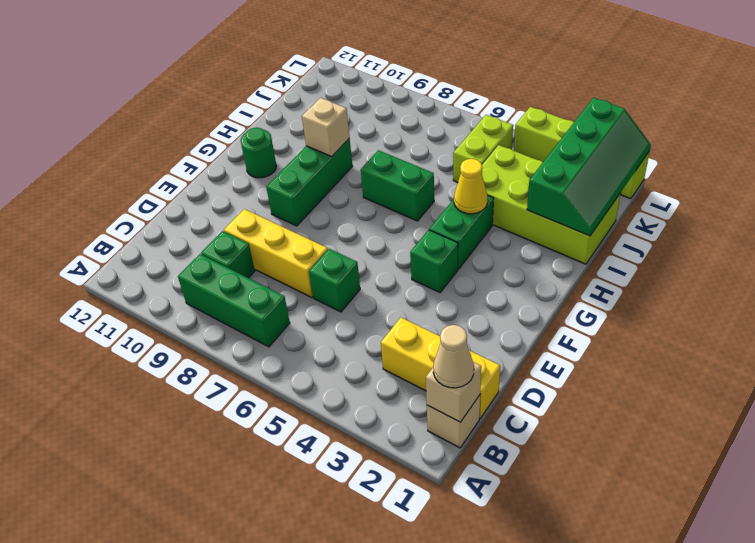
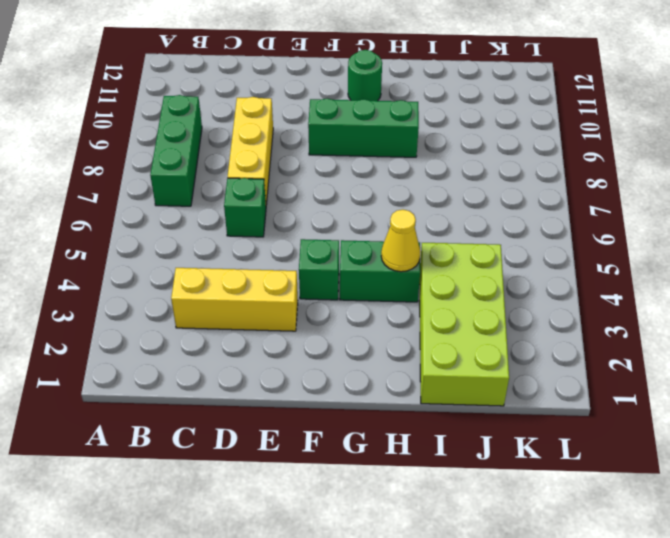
yellow 1x3 brick [171,268,298,331] -> yellow 1x3 brick turned to [381,318,500,418]
none -> tan 1x1 brick [427,395,480,448]
none -> green 1x1 brick [201,231,255,278]
none -> green 1x2 brick [361,150,434,221]

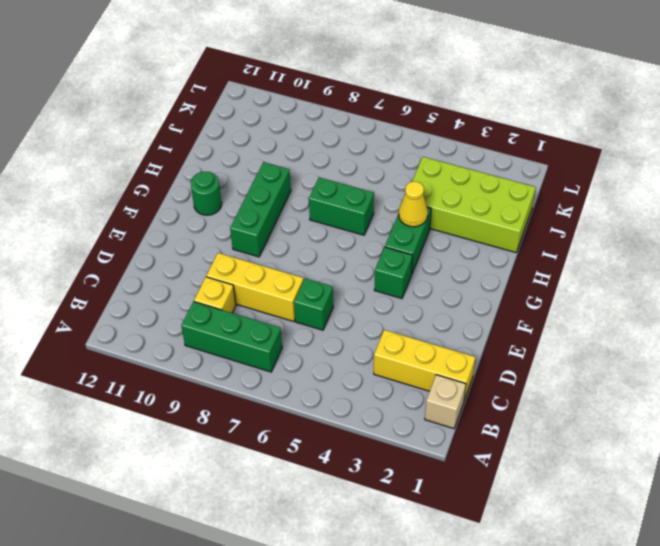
yellow 1x1 brick [194,277,236,313] -> green 1x1 brick [201,231,255,278]
none -> lime 1x2 brick [453,115,513,182]
none -> lime 1x4 brick [514,107,650,199]
none -> tan 1x1 brick [426,362,481,422]

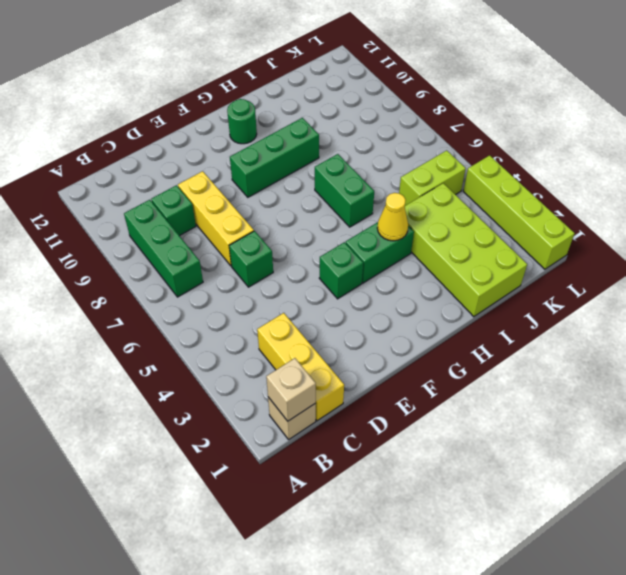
none -> tan 1x1 brick [302,98,350,157]
none -> green 2x4 slope [527,98,651,236]
none -> tan 1x1 cone [433,325,474,388]

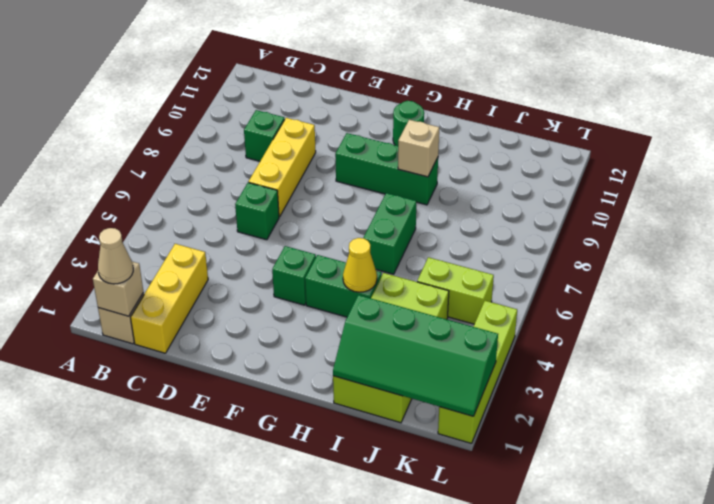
none -> green 1x3 brick [178,254,290,347]

